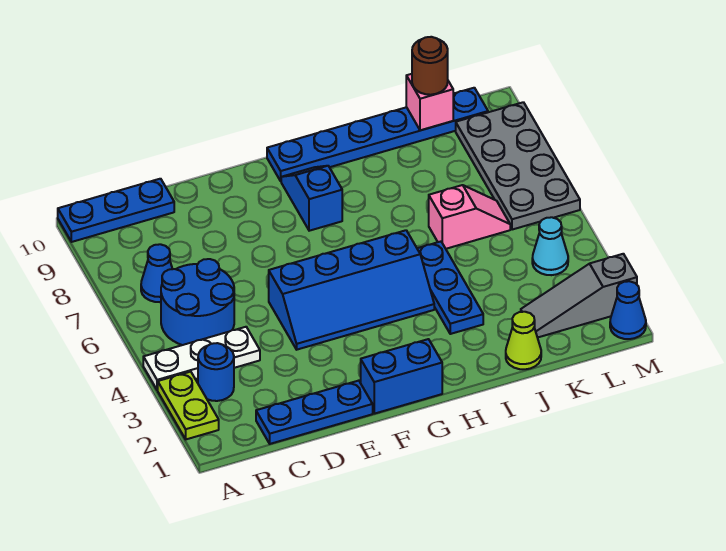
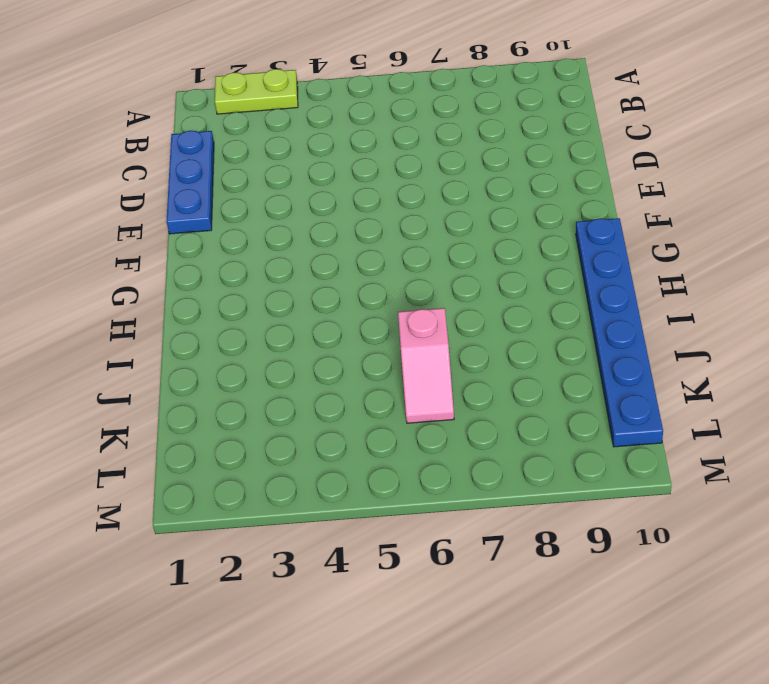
none -> white 1x3 plate [143,327,260,390]
none -> blue 1x3 plate [58,179,174,242]
none -> blue 1x1 round brick [198,343,234,401]

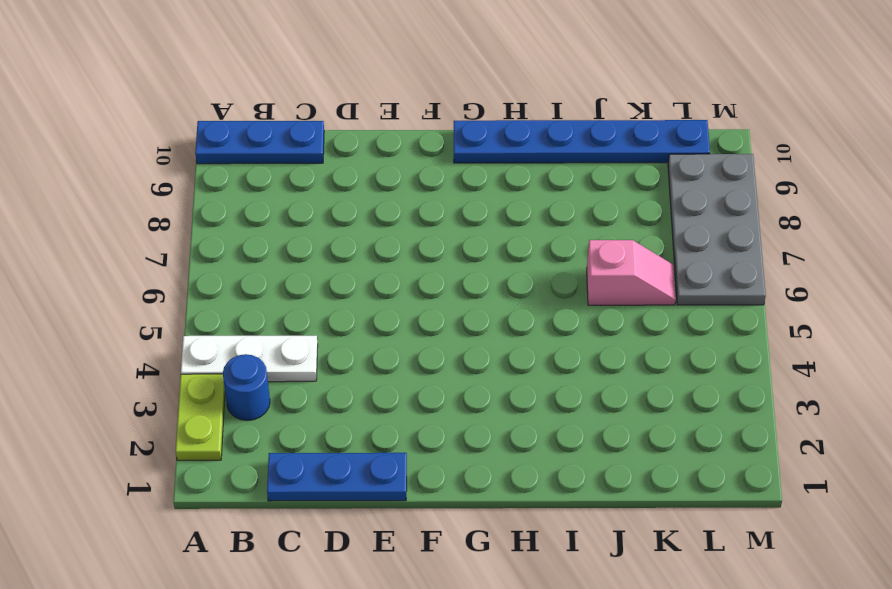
none -> blue 2x2 round brick [161,259,234,345]
none -> blue 1x1 cone [141,244,172,302]
none -> blue 2x4 slope [269,230,434,350]

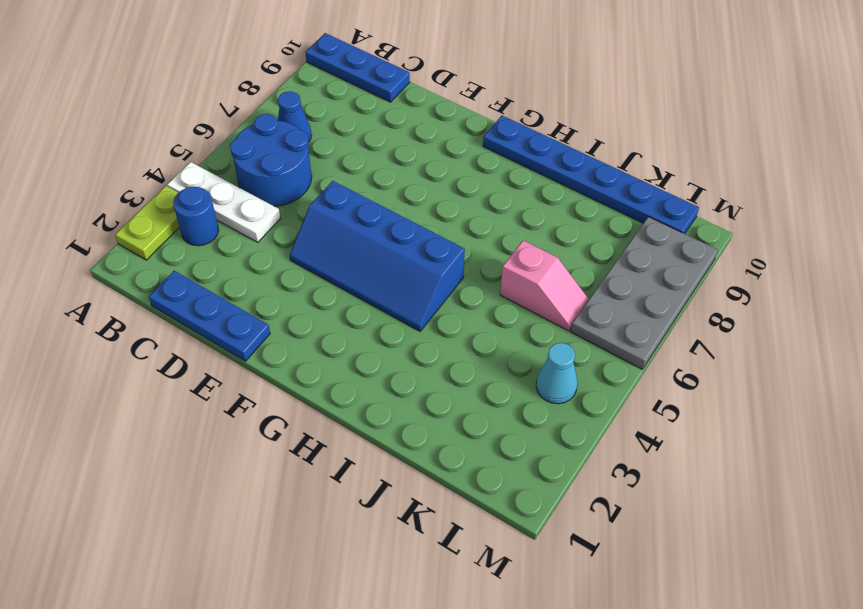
none -> blue 1x2 brick [361,339,442,414]
none -> blue 1x2 slope [281,166,342,231]
none -> blue 1x3 plate [417,242,483,334]

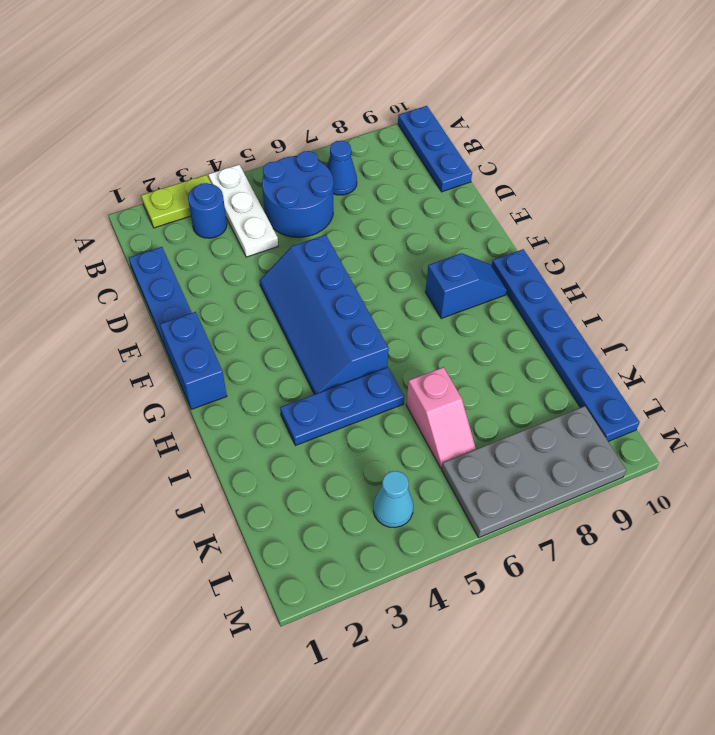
none -> lime 1x1 cone [506,312,541,369]
none -> grey 1x3 slope [521,254,637,338]
none -> blue 1x1 cone [610,281,646,339]

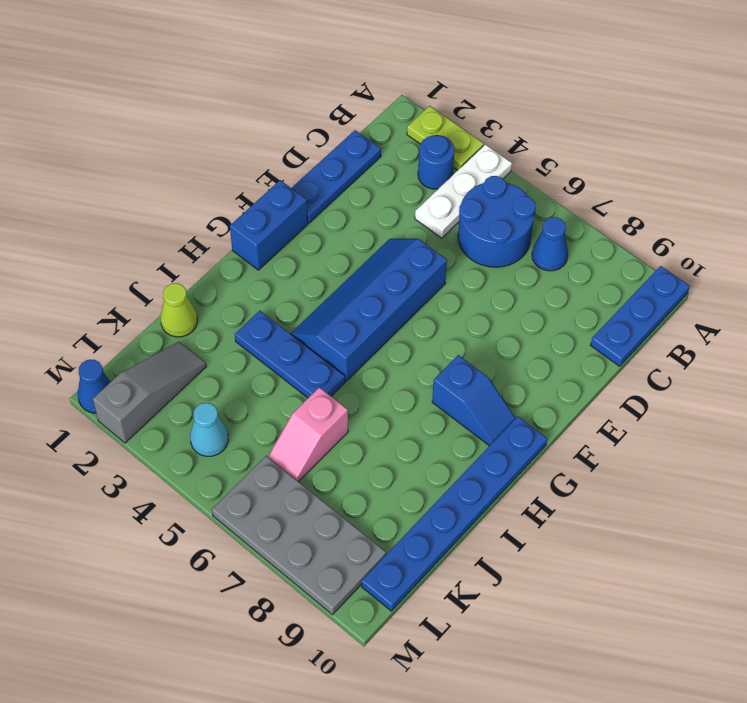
none -> pink 1x1 brick [406,74,453,130]
none -> brown 1x1 round brick [412,37,448,95]

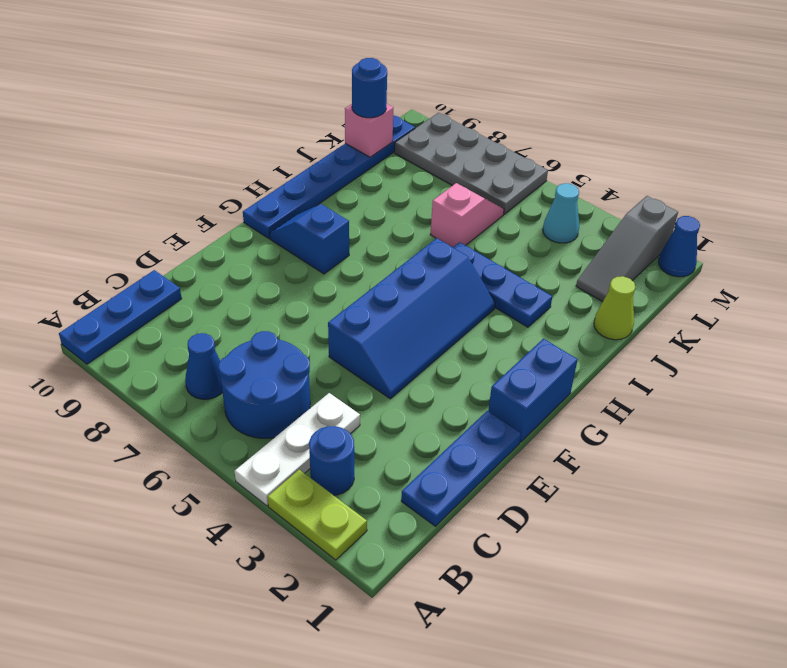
blue 1x1 round brick [352,58,387,118] -> brown 1x1 round brick [412,37,448,95]

